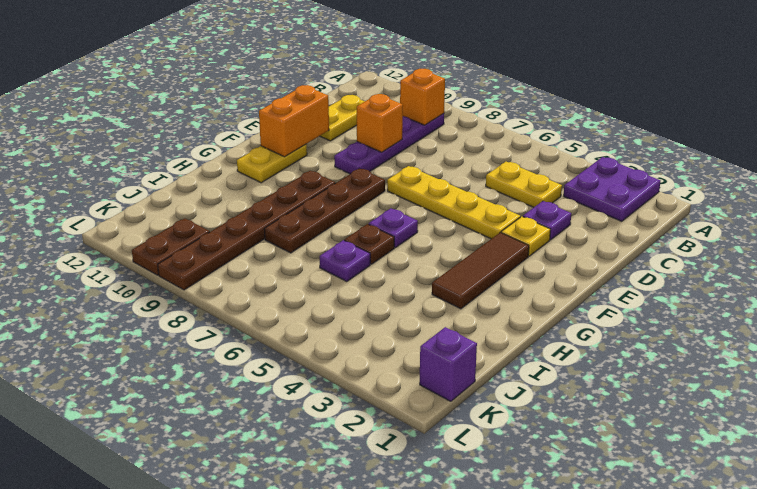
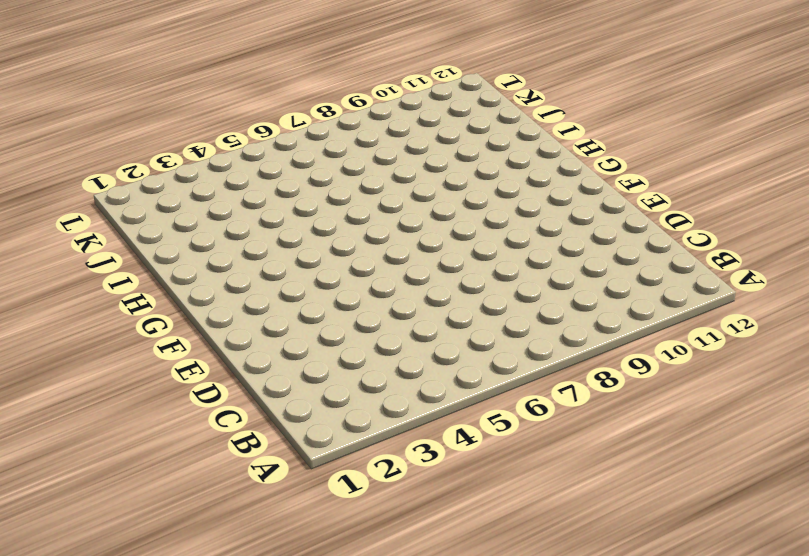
none -> purple 2x2 plate [564,157,660,221]
none -> purple 1x4 plate [334,114,444,174]
none -> yellow 1x2 plate [486,162,562,208]

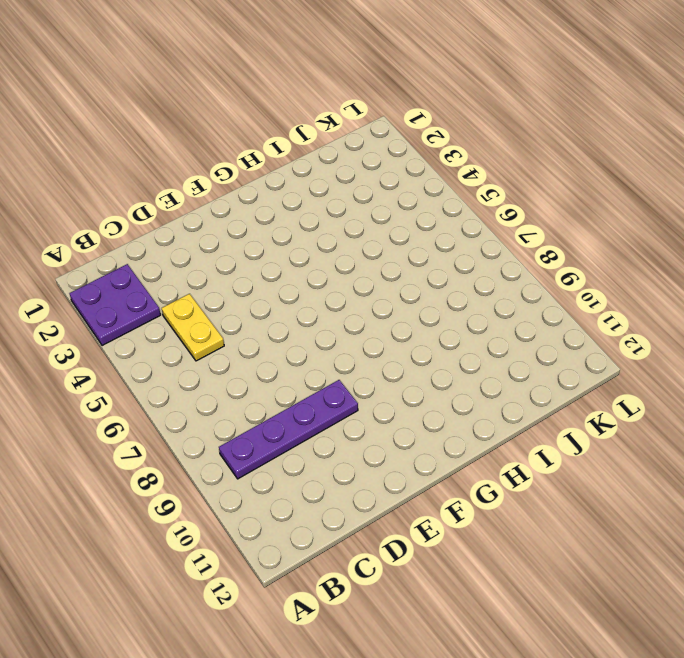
none -> yellow 1x2 plate [320,95,365,141]
none -> purple 1x1 plate [523,201,571,240]
none -> yellow 1x1 plate [501,217,551,256]

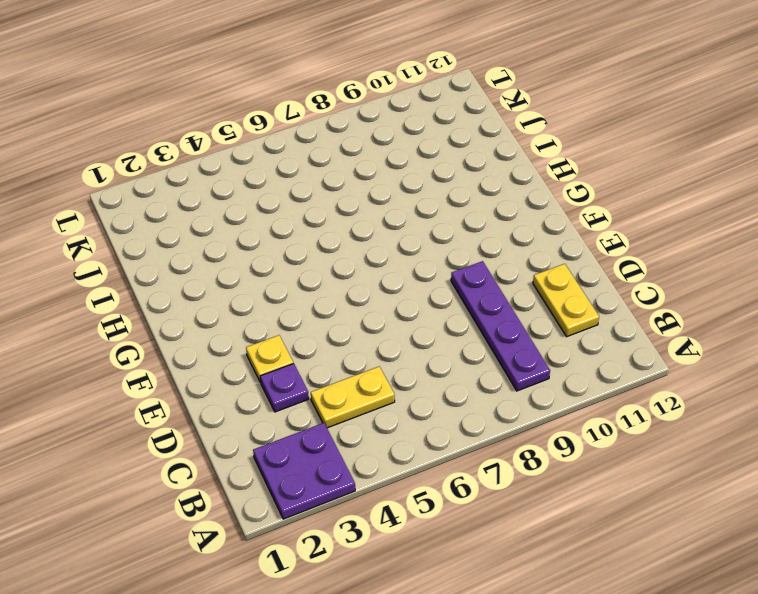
none -> yellow 1x4 plate [387,166,520,239]
none -> brown 1x3 tile [432,232,529,309]
none -> brown 1x4 plate [264,168,385,253]

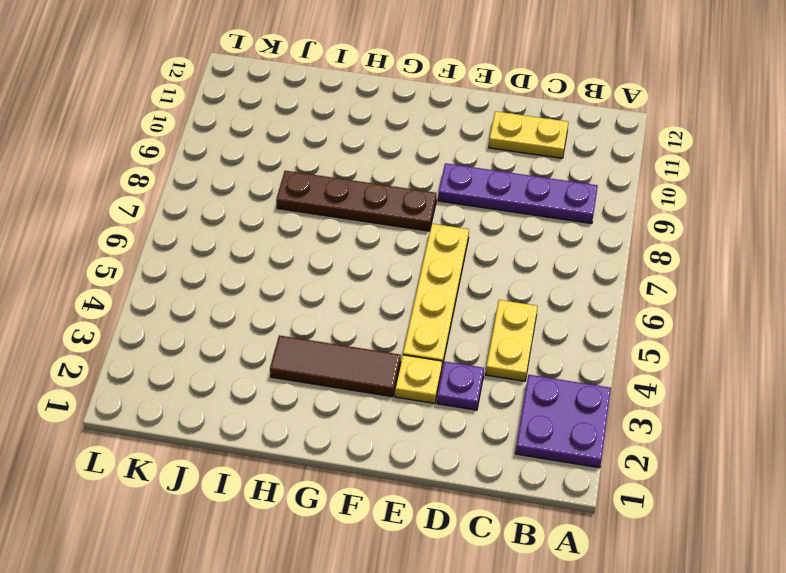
none -> yellow 1x2 plate [237,144,307,183]
none -> purple 1x1 plate [369,208,418,248]
none -> brown 1x6 plate [158,171,335,290]

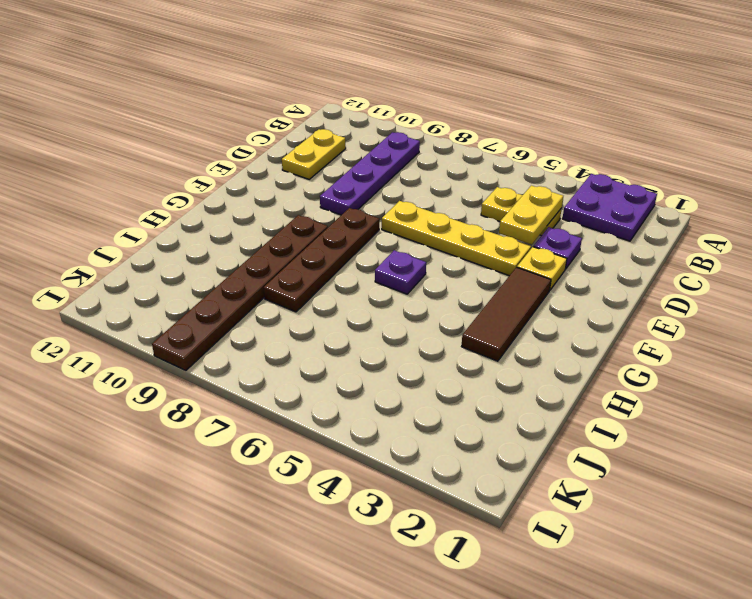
yellow 1x2 plate [499,185,563,245] -> yellow 1x2 plate moved to [237,144,307,183]
none -> brown 1x1 plate [344,224,394,264]
none -> purple 1x1 plate [320,240,370,282]
none -> purple 1x1 brick [420,327,477,401]

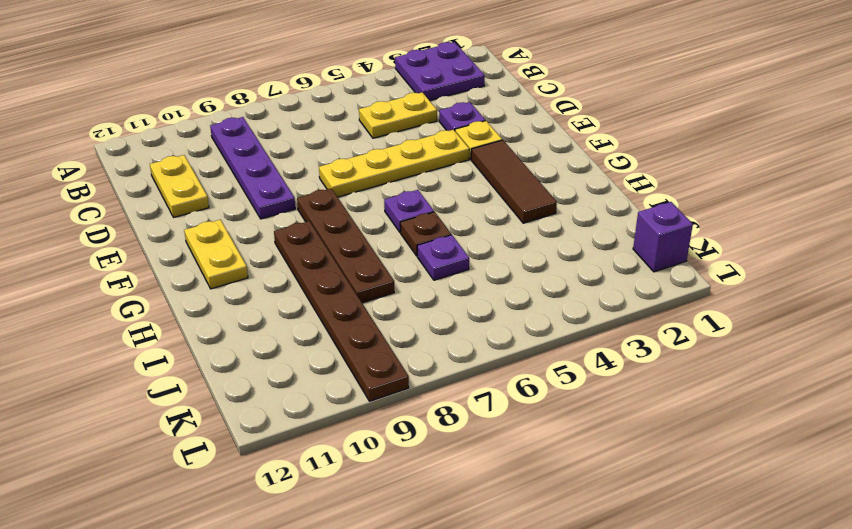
none -> brown 1x2 plate [132,218,209,275]
none -> orange 1x1 brick [400,69,445,125]
none -> orange 1x1 brick [357,94,403,152]

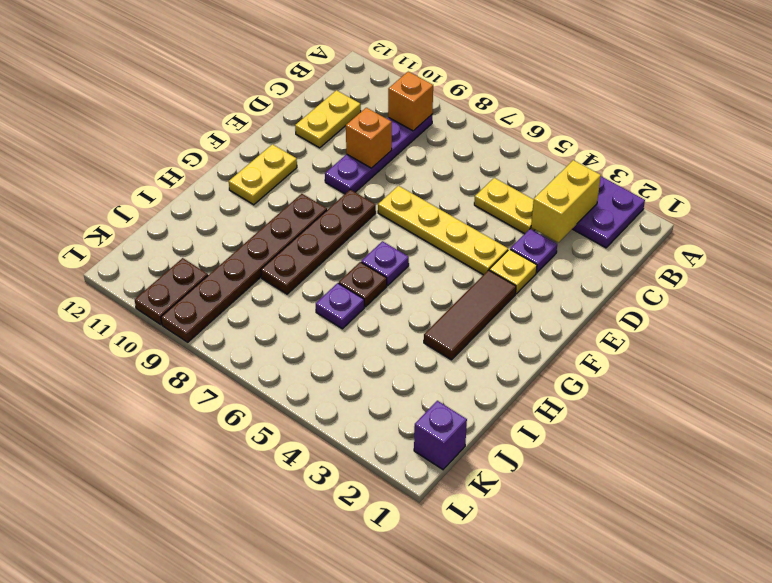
yellow 1x2 brick [531,160,601,242] -> none
none -> orange 1x2 brick [259,85,329,157]

